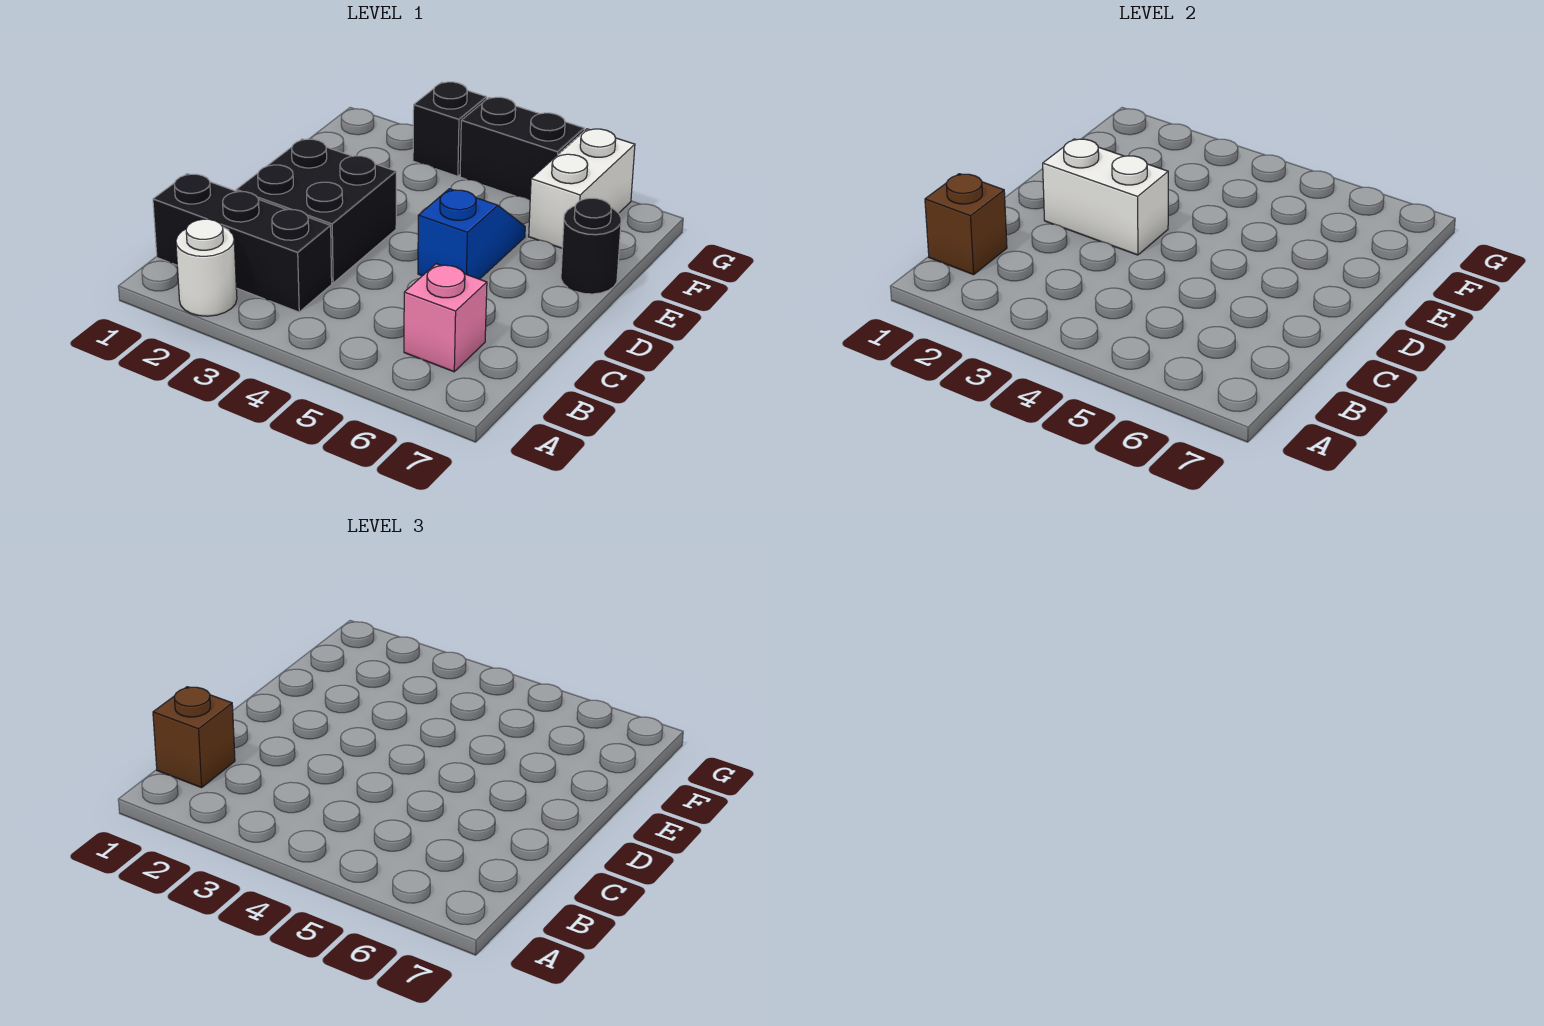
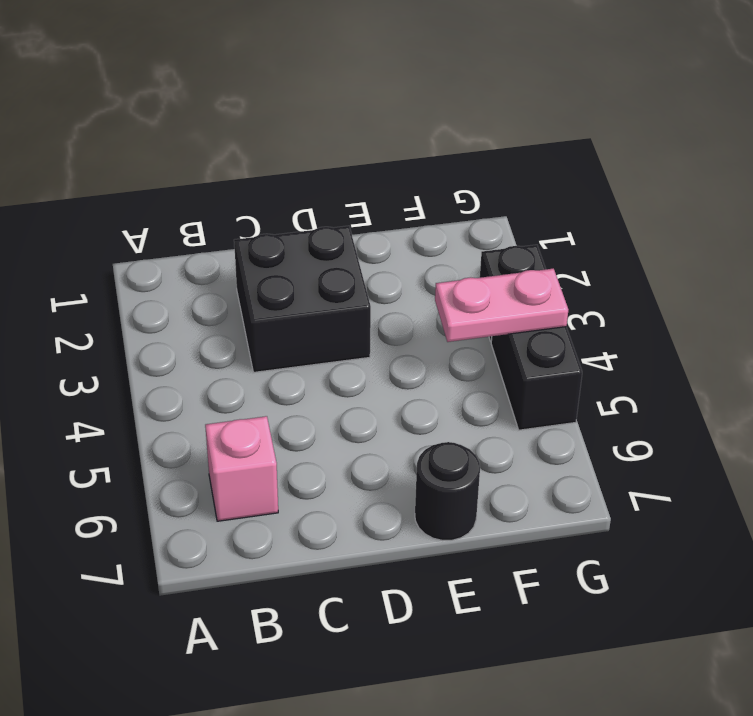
pink 1x2 plate [435,269,568,342] -> none
none -> white 1x1 round brick [176,219,237,316]
none -> black 1x3 brick [153,174,332,312]
none -> blue 1x2 slope [418,189,525,279]

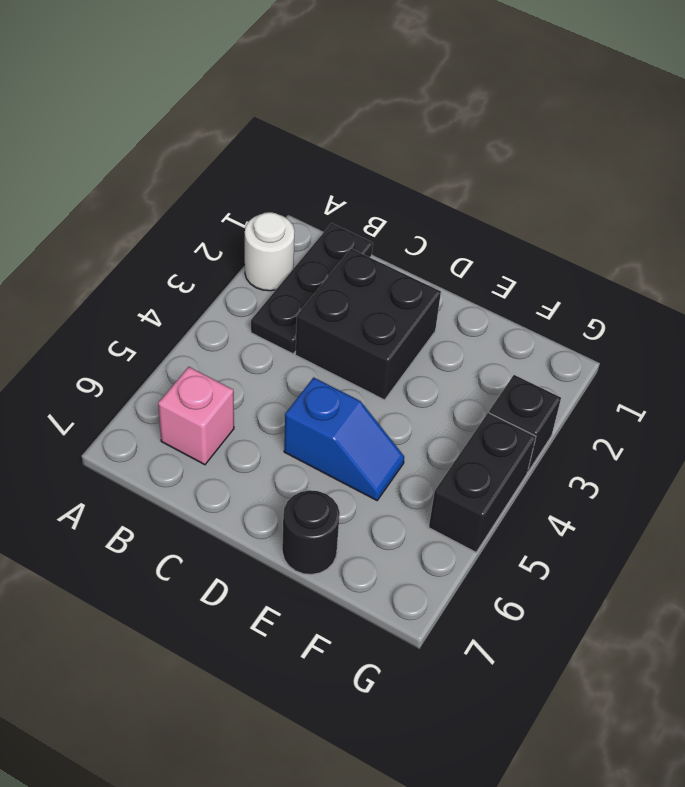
black 1x3 plate [251,223,373,354] -> black 1x3 brick [153,174,332,312]
none -> white 1x2 brick [529,129,635,248]
none -> brown 1x1 brick [925,174,1007,275]
none -> white 1x2 brick [1043,139,1168,255]

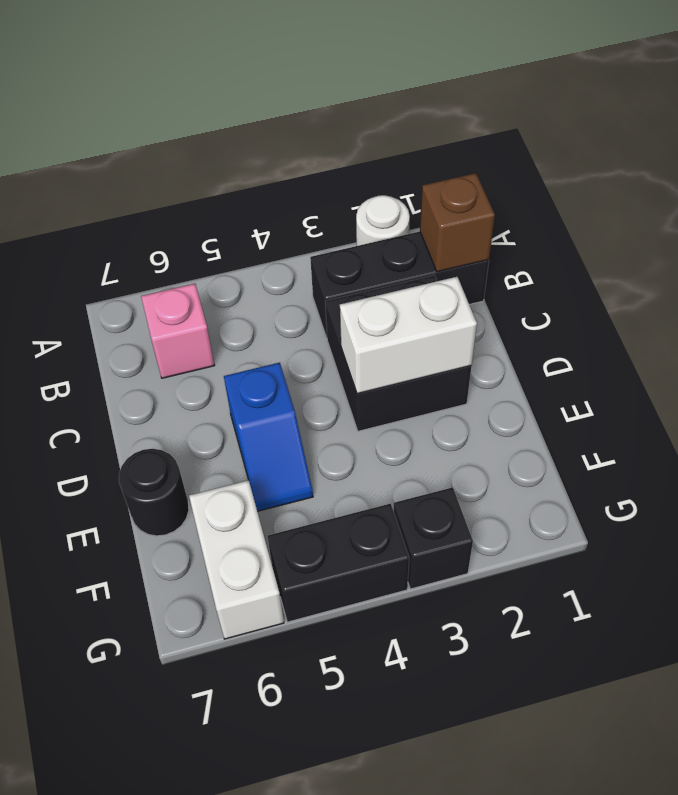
none -> brown 1x1 brick [153,687,235,788]

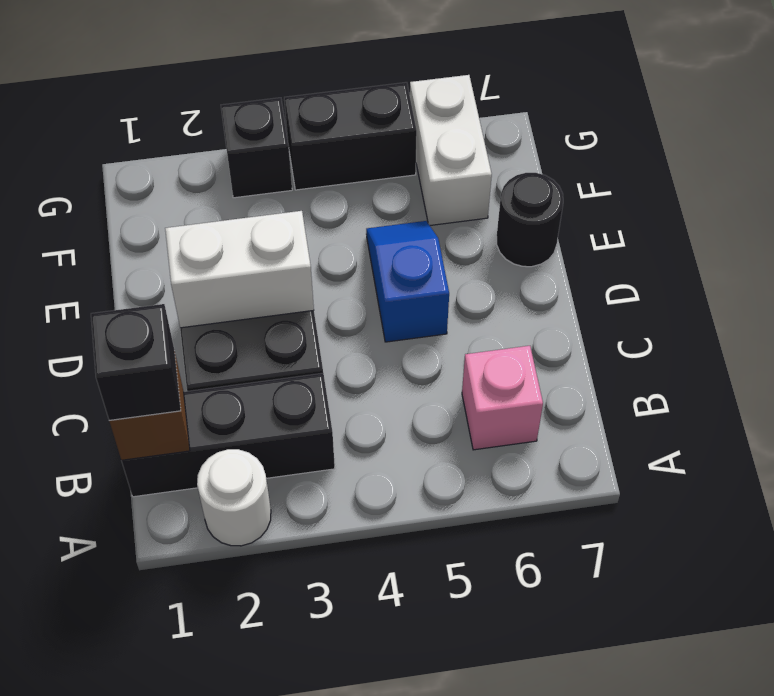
black 1x1 brick [91,304,181,420] -> brown 1x1 brick [153,687,235,788]

